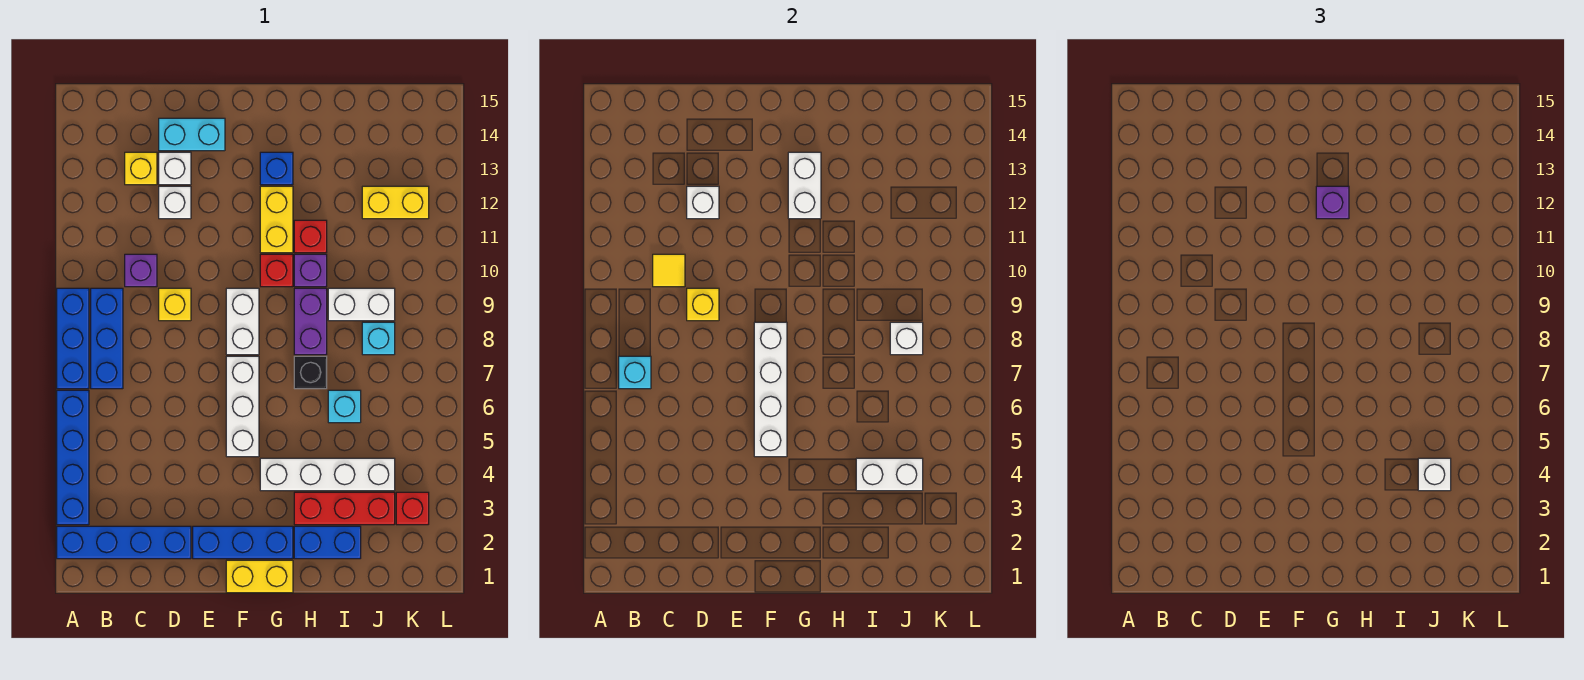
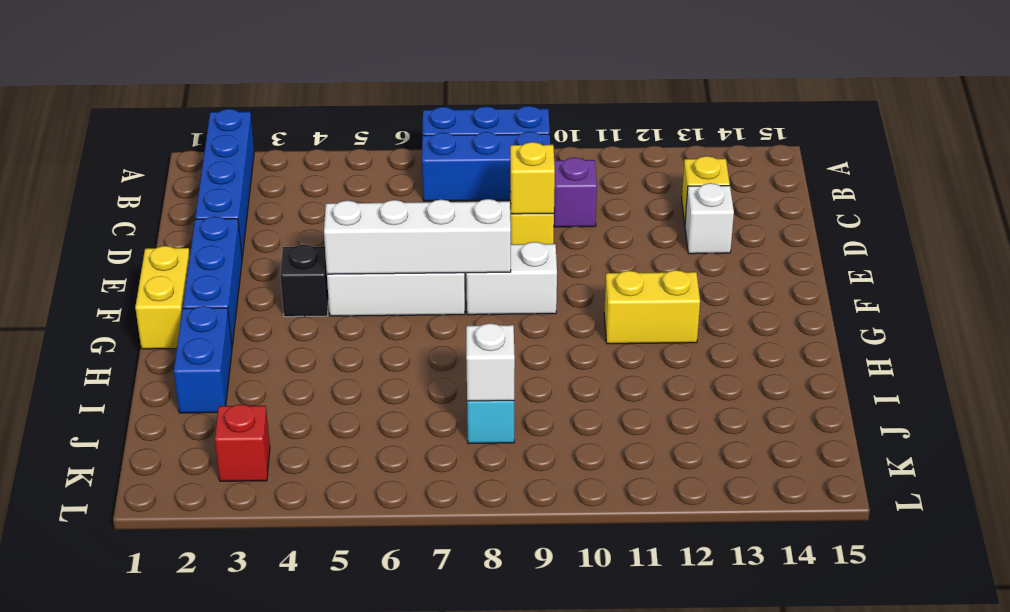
black 1x1 brick [280,244,329,317] -> black 1x1 brick moved to [294,356,327,389]
none -> blue 1x4 brick [57,390,89,525]
none -> white 1x1 brick [159,186,191,219]
none -> cyan 1x2 brick [159,118,225,151]
none -> white 1x4 brick [260,458,395,491]

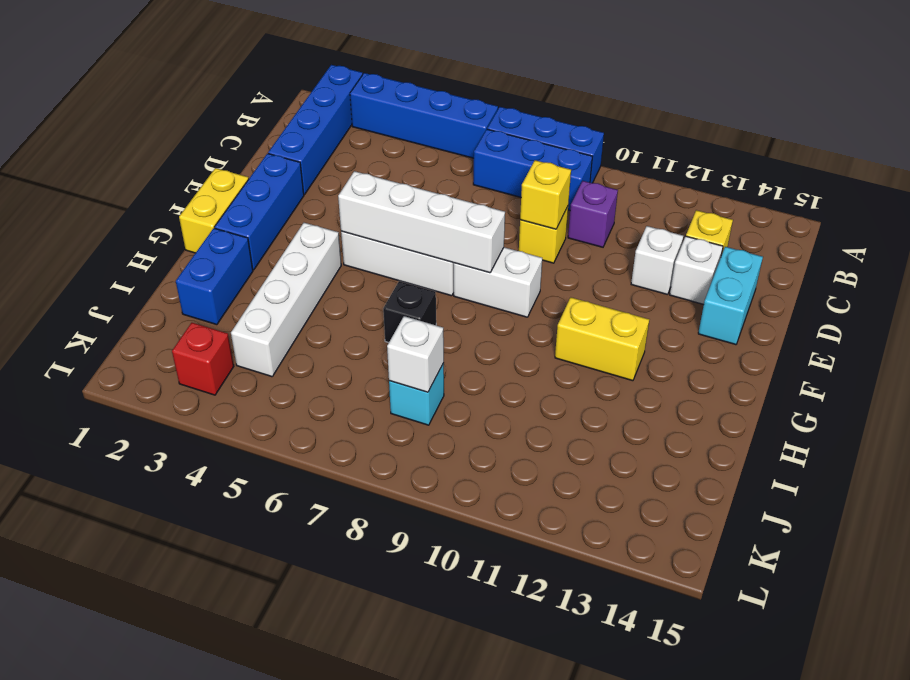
none -> red 1x1 brick [260,254,293,287]
none -> blue 1x1 brick [260,152,293,185]
none -> red 1x3 brick [294,492,395,525]
none -> purple 1x2 brick [294,288,327,355]

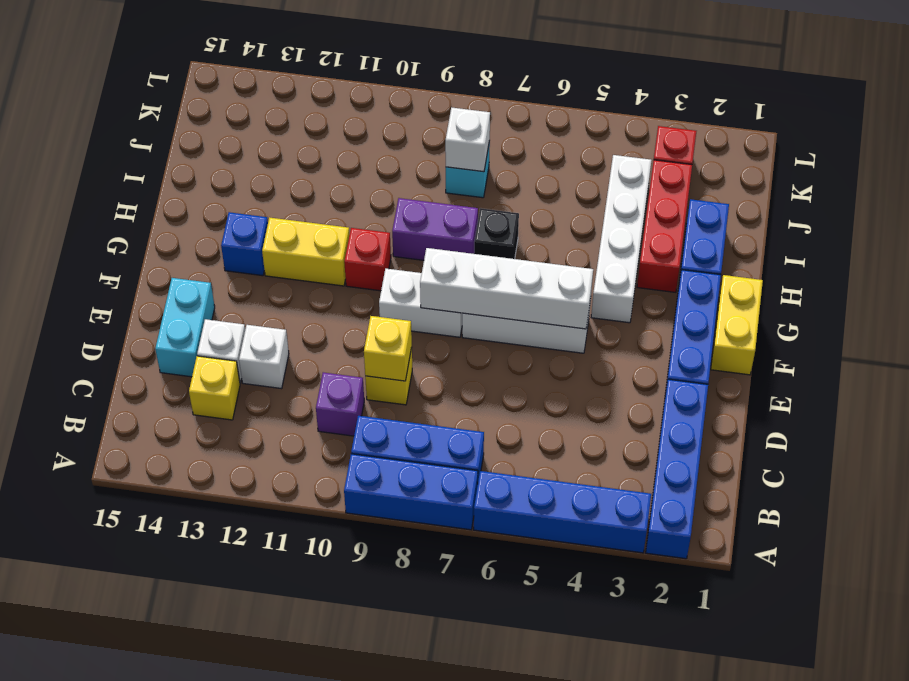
none -> purple 1x1 brick [294,254,327,287]
none -> red 1x1 brick [294,220,327,253]
none -> cyan 1x1 brick [328,390,361,423]
none -> white 1x2 brick [328,288,395,321]

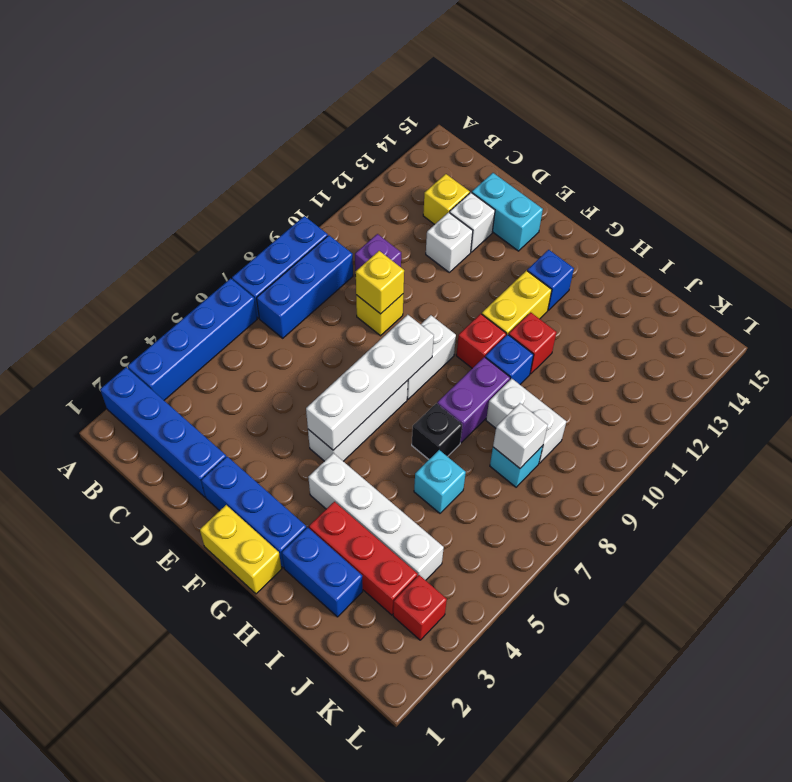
blue 1x1 brick [485,335,534,384] -> purple 1x1 brick [294,254,327,287]
none -> yellow 1x2 brick [362,186,429,219]
none -> cyan 1x1 brick [619,356,651,389]
none -> yellow 1x1 tile [653,254,685,287]
none -> white 1x1 brick [687,186,719,219]

